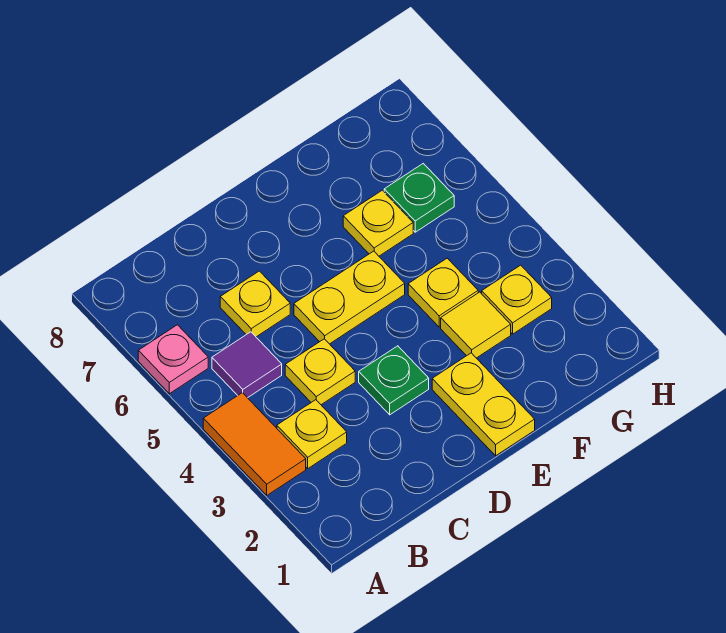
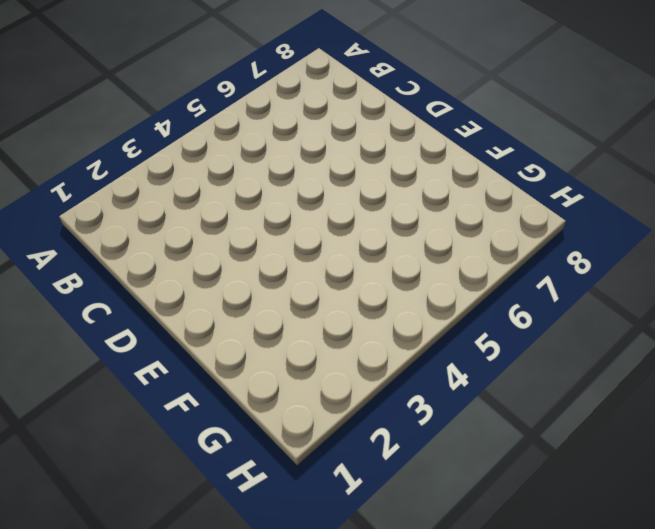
none -> orange 1x2 tile [203,393,306,495]
none -> pink 1x1 plate [138,325,208,394]
none -> yellow 1x1 plate [277,400,347,468]

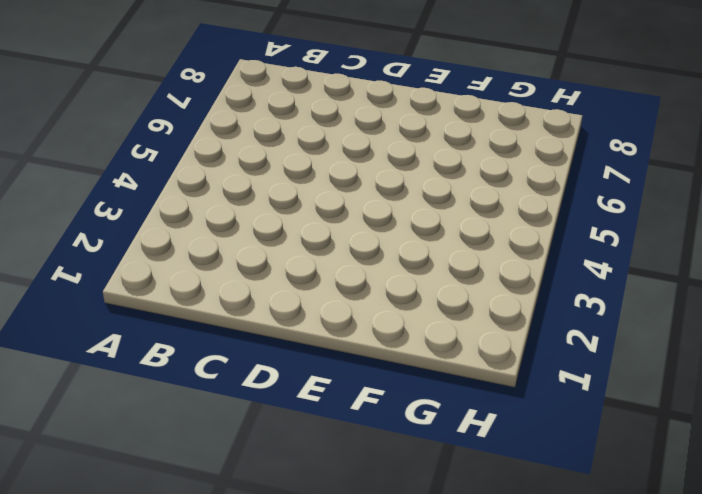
none -> orange 1x2 tile [203,393,306,495]
none -> pink 1x1 plate [138,325,208,394]
none -> yellow 1x1 plate [277,400,347,468]

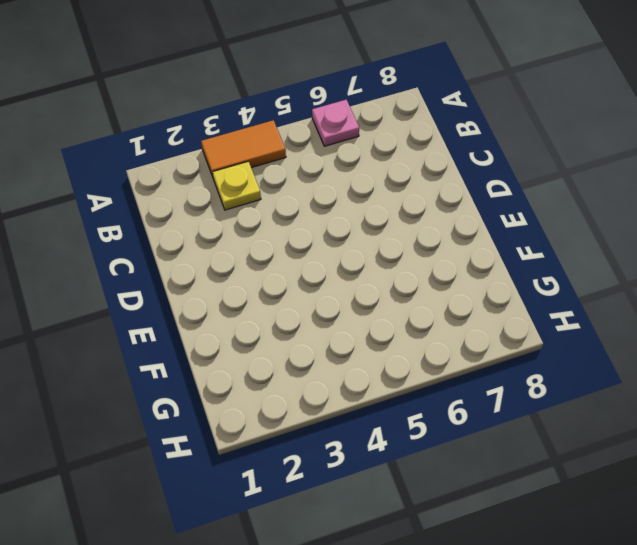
none -> purple 1x1 tile [212,332,282,398]
none -> yellow 1x1 plate [285,339,355,405]
none -> yellow 1x1 plate [220,271,290,337]

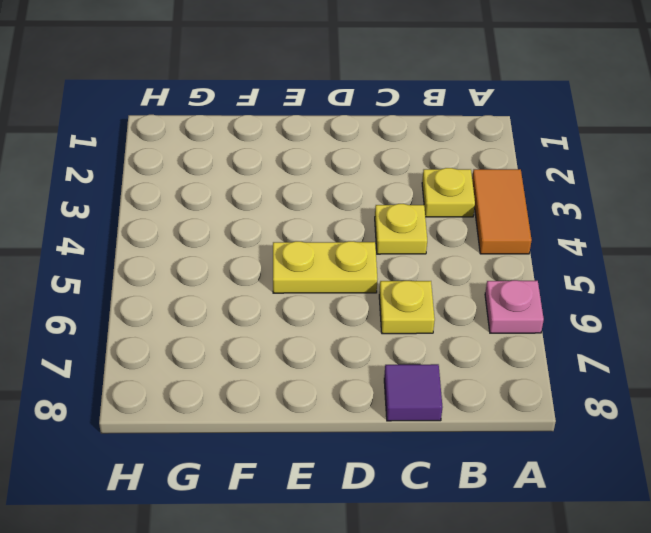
purple 1x1 tile [384,364,443,421] -> purple 1x1 tile moved to [212,332,282,398]
none -> green 1x1 plate [359,346,429,415]
none -> yellow 1x2 plate [432,353,535,456]
none -> yellow 1x1 tile [441,292,511,358]

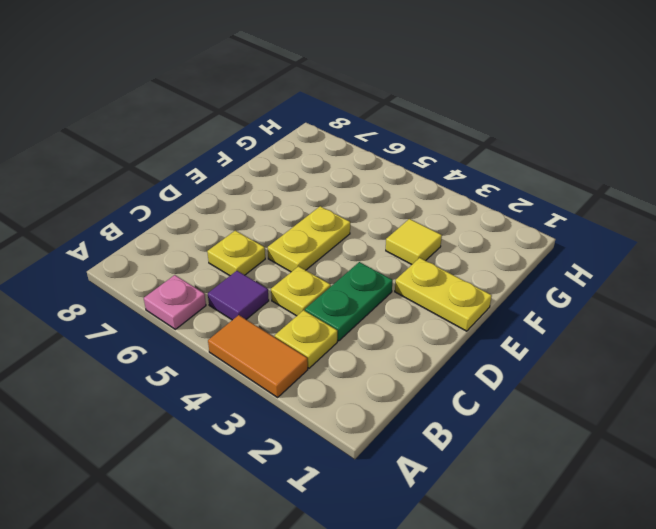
green 1x2 plate [305,262,393,341] -> green 1x1 plate [359,346,429,415]
none -> yellow 1x1 plate [408,258,478,327]
none -> yellow 1x1 plate [343,190,413,256]
none -> yellow 1x1 plate [482,265,552,334]

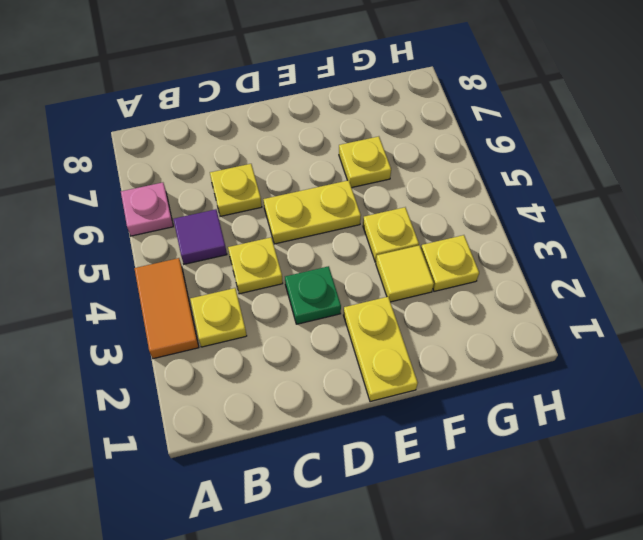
none -> green 1x1 plate [384,163,454,232]

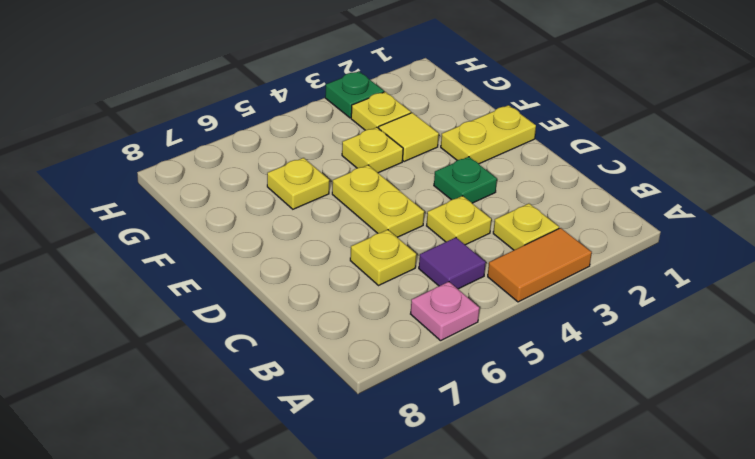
green 1x1 plate [325,71,384,118] -> green 1x1 plate moved to [384,163,454,232]

